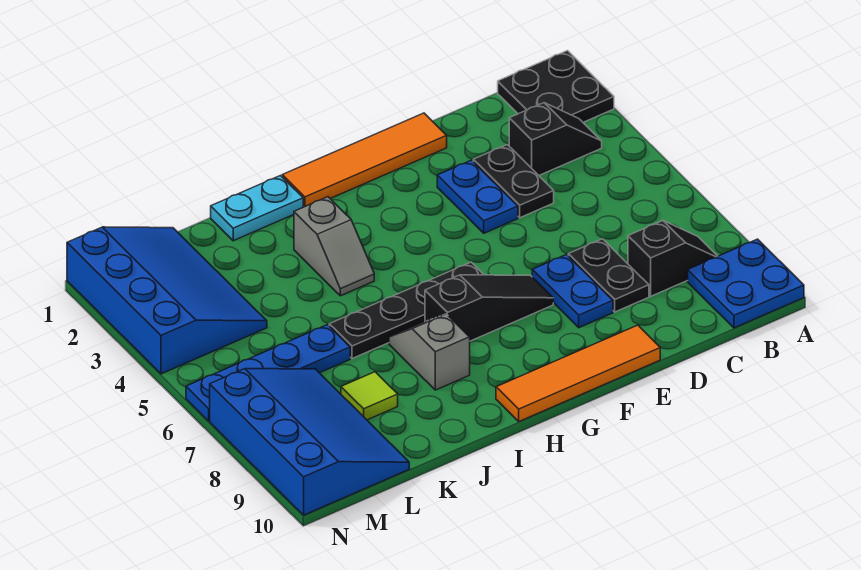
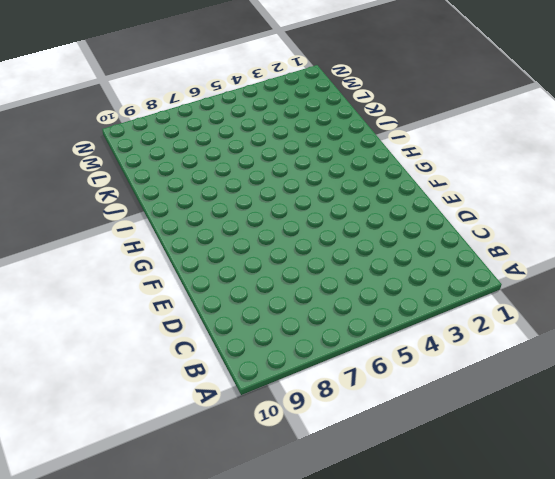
none -> black 2x2 plate [498,51,614,122]
none -> blue 2x2 plate [688,239,804,328]
none -> black 1x2 slope [509,103,602,175]

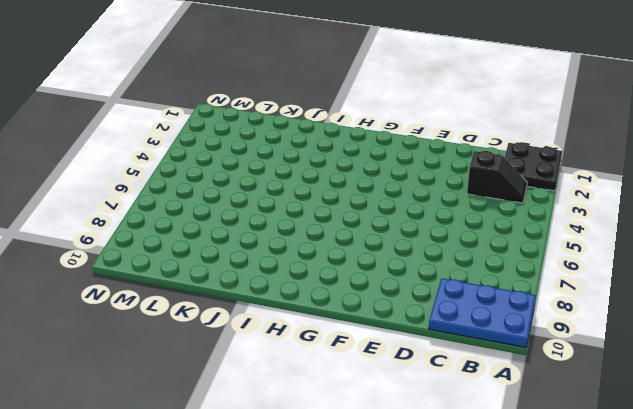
blue 2x3 plate [429,278,536,347] -> blue 2x2 plate [688,239,804,328]
none -> black 1x2 slope [628,221,718,296]
none -> black 1x2 plate [473,145,554,218]
none -> black 1x2 plate [568,239,649,312]

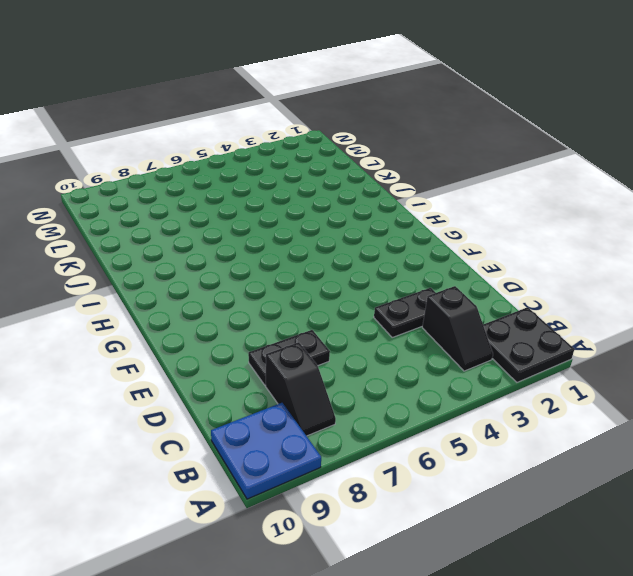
none -> orange 1x4 tile [282,113,447,207]
none -> blue 1x2 plate [437,160,518,233]
none -> blue 1x2 plate [532,255,613,328]

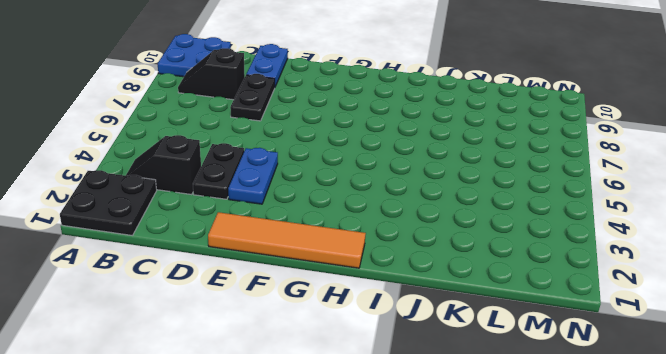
blue 1x2 plate [246,44,288,87] -> blue 1x2 plate moved to [532,255,613,328]
none -> orange 1x4 tile [496,325,660,421]
none -> black 1x3 slope [425,275,553,341]
none -> black 1x4 plate [329,262,484,359]

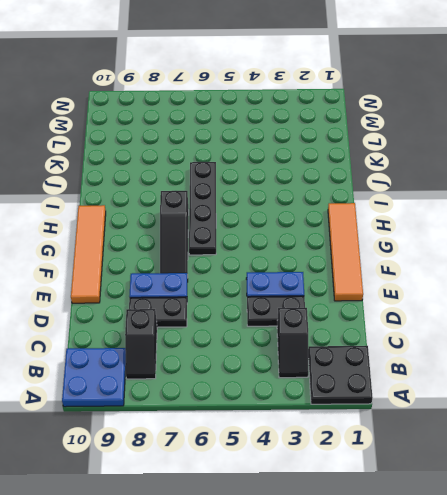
none -> cyan 1x2 plate [211,176,303,241]
none -> grey 1x2 slope [294,197,374,296]
none -> grey 1x2 slope [389,314,470,390]

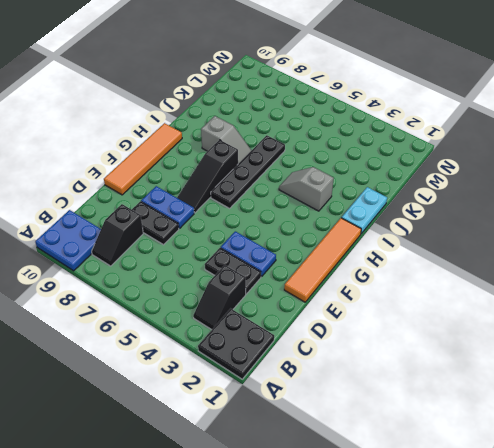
none -> blue 1x4 plate [186,325,350,421]
none -> lime 1x1 tile [341,372,398,420]
none -> blue 3x4 slope [67,227,267,374]

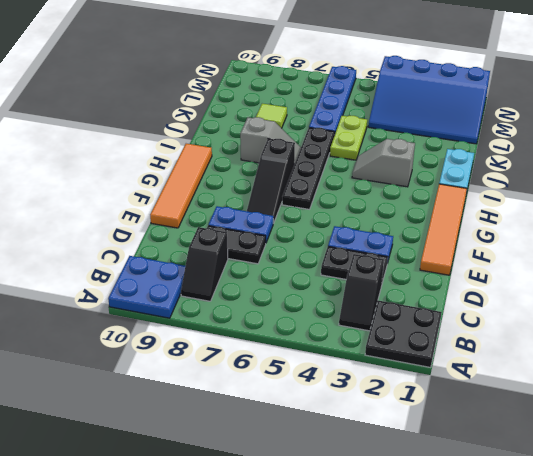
lime 1x2 plate [330,116,367,160] -> none
none -> blue 3x4 slope [210,369,409,515]

